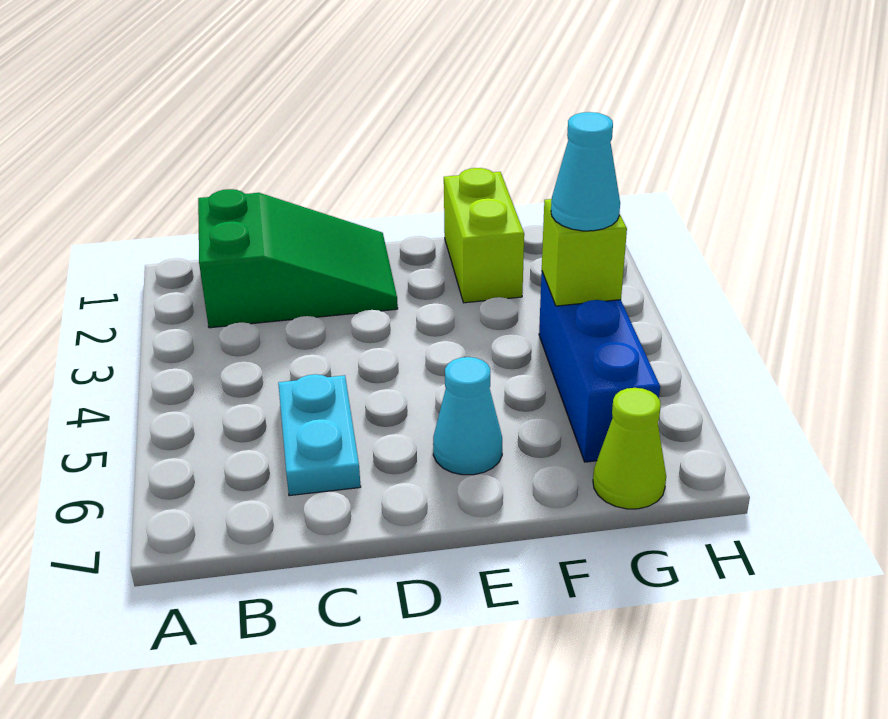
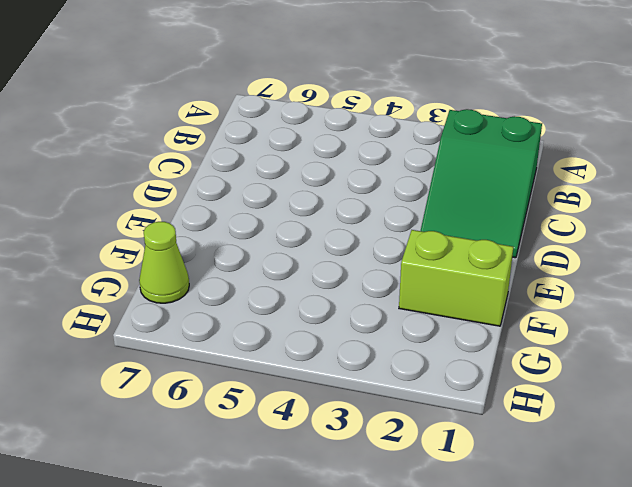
none -> cyan 1x2 plate [278,374,361,496]
none -> cyan 1x1 cone [433,357,502,475]

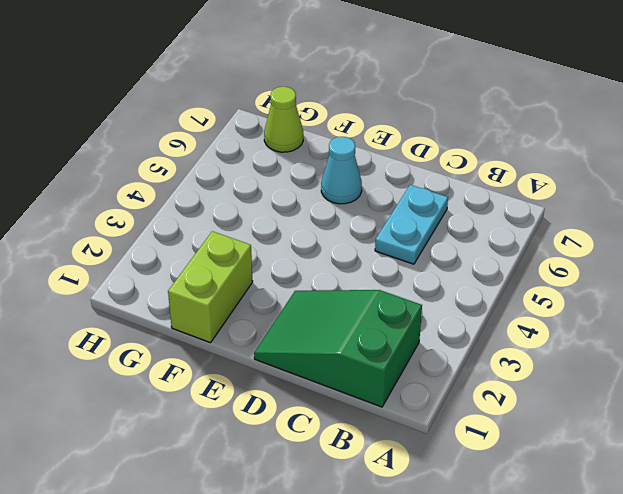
none -> blue 1x3 brick [539,272,660,462]
none -> lime 1x1 brick [542,199,627,306]

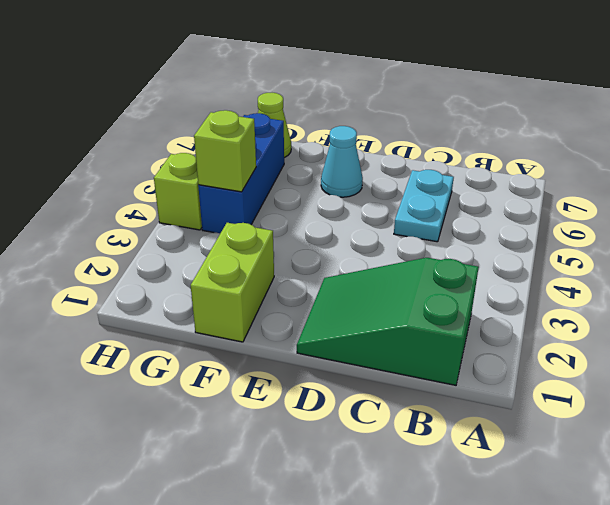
lime 1x1 brick [154,153,202,230] -> none
none -> cyan 1x1 cone [551,112,620,231]

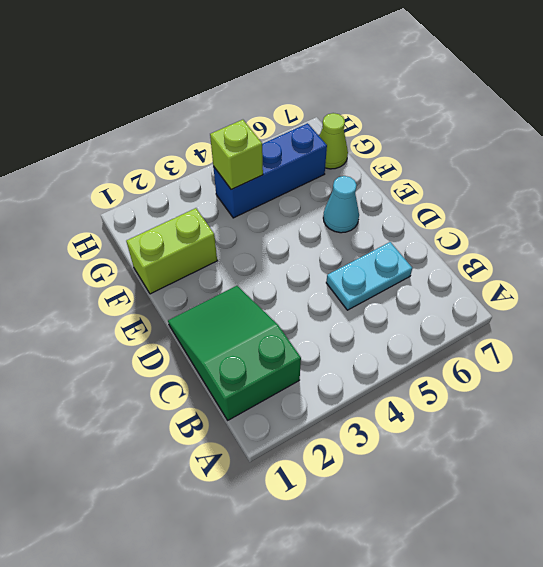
none -> cyan 1x1 cone [551,112,620,231]

